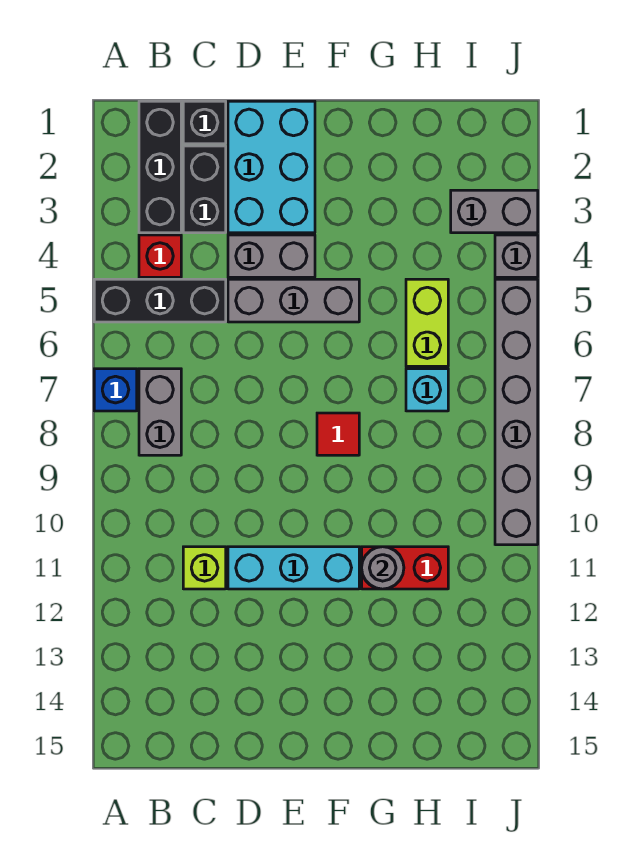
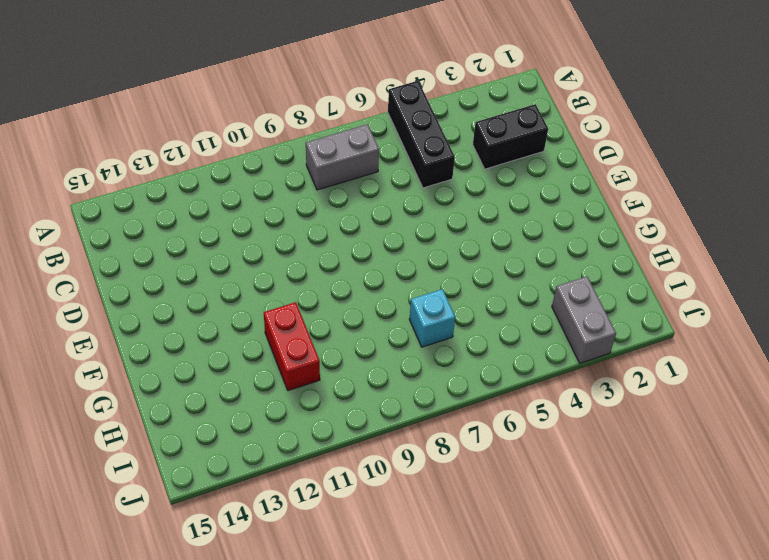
none -> blue 1x1 brick [94,369,137,411]
none -> black 1x3 brick [139,101,181,233]
none -> red 1x1 brick [139,235,181,277]

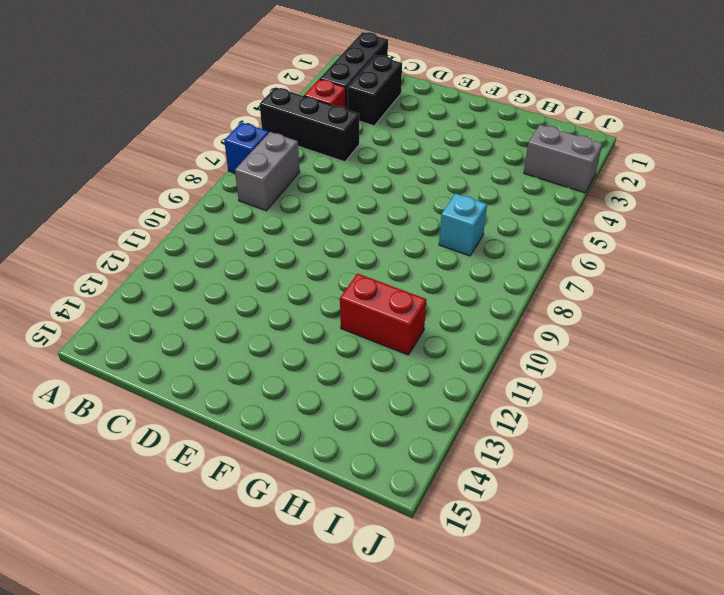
none -> black 1x1 brick [183,101,226,144]
none -> lime 1x1 brick [183,547,226,589]
none -> cyan 2x3 brick [228,101,315,233]

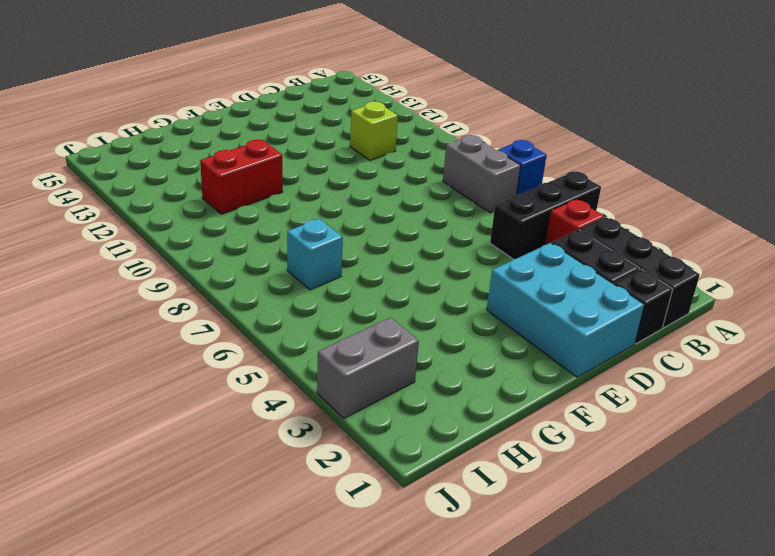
none -> grey 1x2 brick [228,235,315,277]
none -> grey 1x3 brick [228,279,359,322]
none -> cyan 1x3 brick [228,547,359,589]

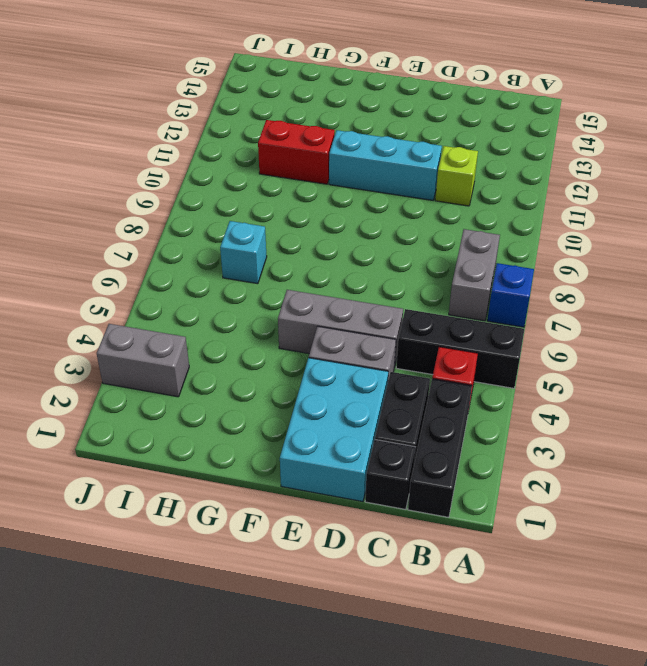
none -> red 1x1 tile [317,413,359,455]
none -> lime 1x2 brick [406,279,448,366]
none -> grey 1x1 brick [495,235,538,277]

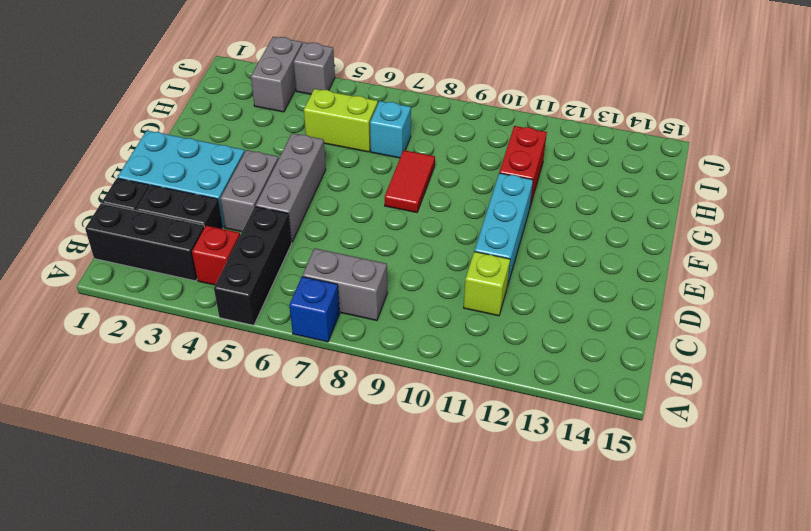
red 1x2 tile [385,150,435,213] -> red 1x1 tile [317,413,359,455]
none -> grey 1x6 brick [495,279,538,545]
none -> grey 1x1 round brick [362,547,404,589]

